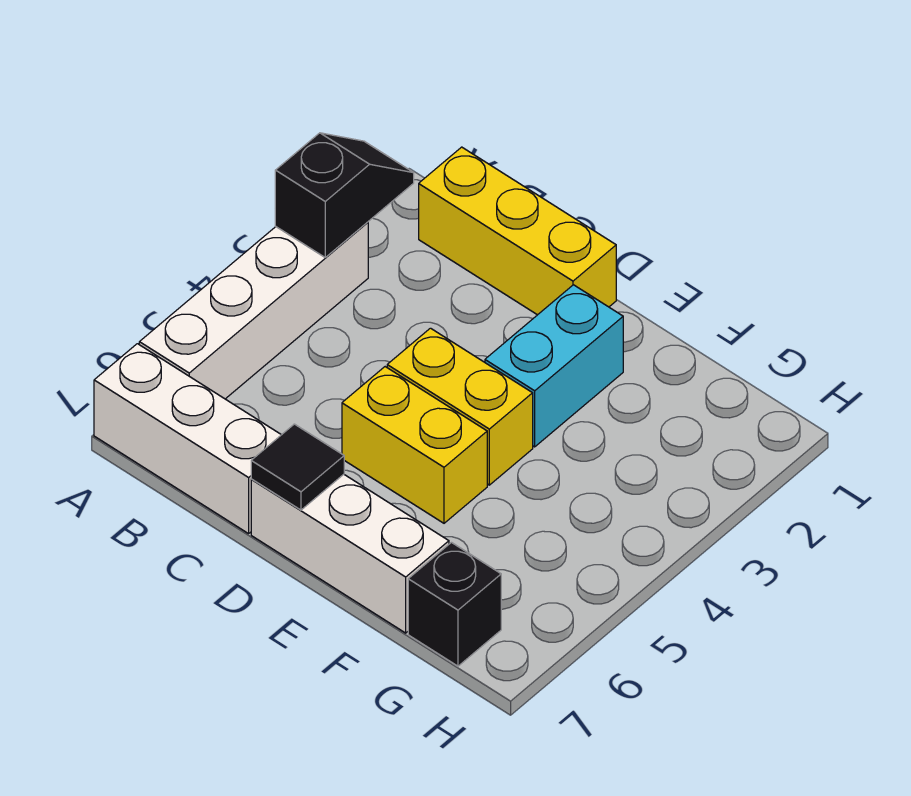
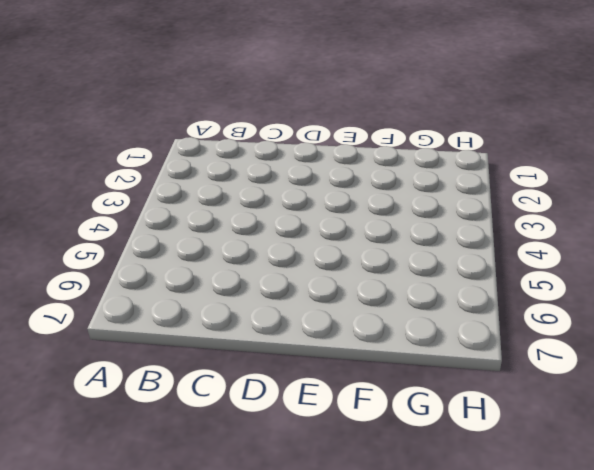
none -> white 1x4 brick [139,222,368,399]
none -> white 1x3 brick [94,344,281,534]

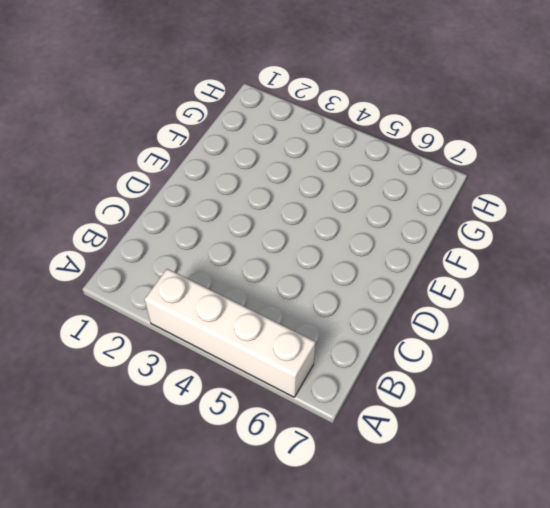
none -> white 1x3 brick [94,344,281,534]
none -> yellow 1x3 brick [419,147,616,315]

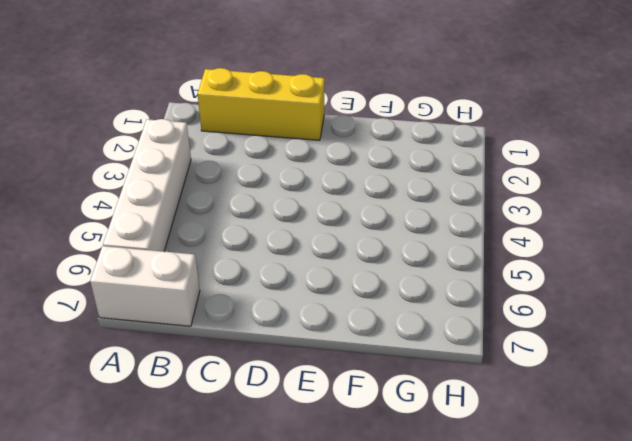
white 1x2 brick [90,246,200,326] -> white 1x3 brick [94,344,281,534]
none -> yellow 1x2 brick [387,328,533,485]
none -> yellow 1x2 brick [342,367,487,523]

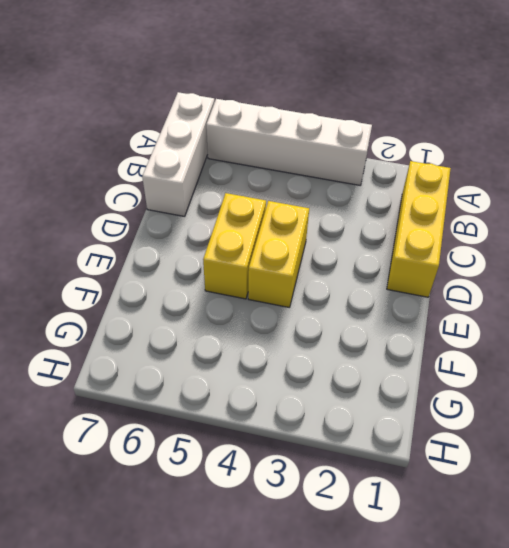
none -> white 1x3 brick [251,474,449,633]
none -> cyan 1x2 brick [485,285,623,447]

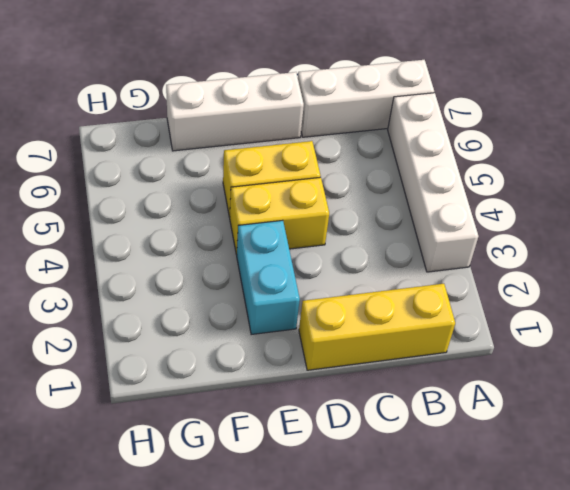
none -> black 1x1 brick [408,543,501,666]
none -> black 1x2 slope [275,133,414,257]

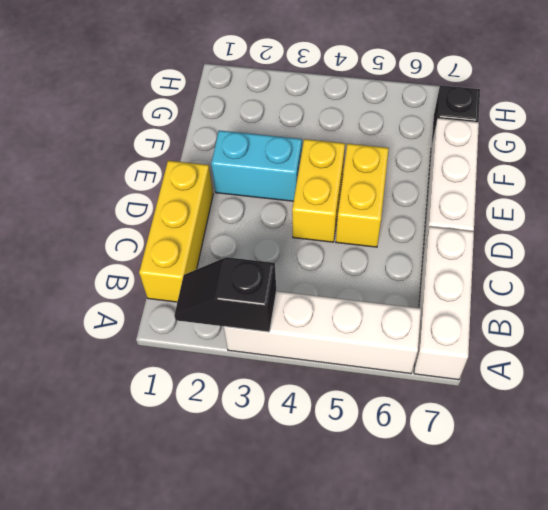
none -> black 1x1 tile [251,424,344,510]

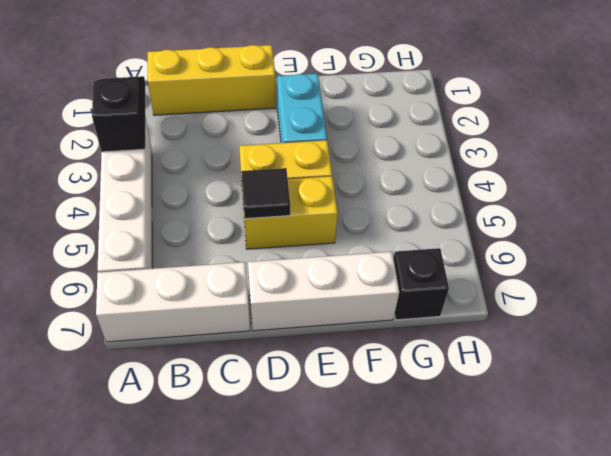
black 1x1 tile [241,168,290,219] -> black 1x1 tile moved to [251,424,344,510]

